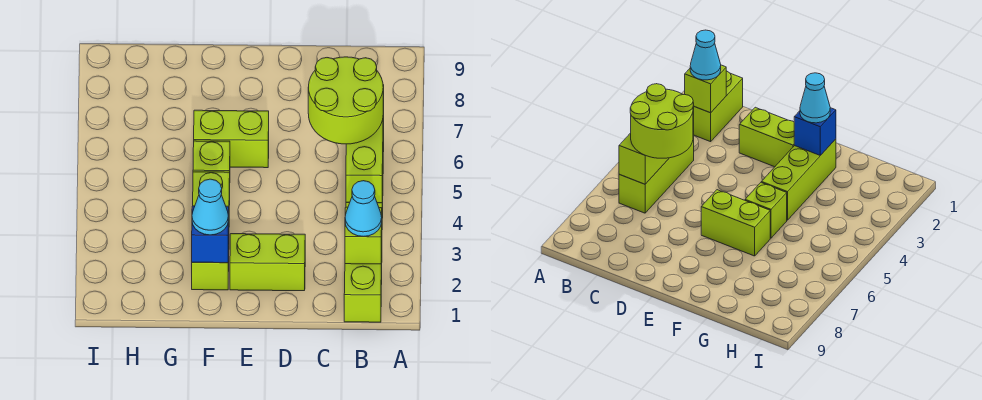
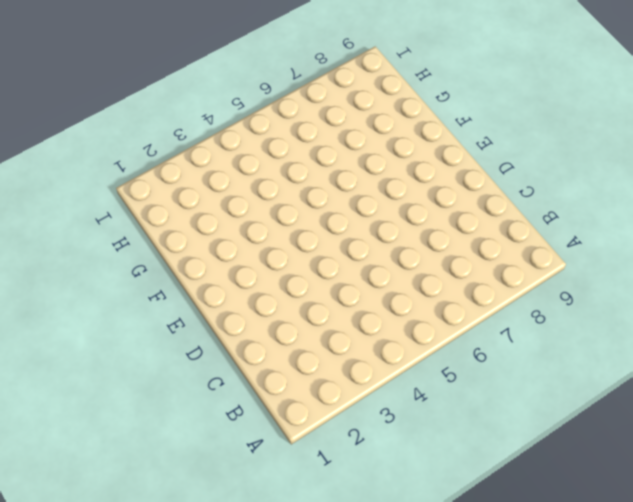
none -> lime 1x2 brick [344,257,382,322]
none -> lime 1x3 brick [619,132,694,213]
none -> lime 1x2 brick [230,234,305,291]

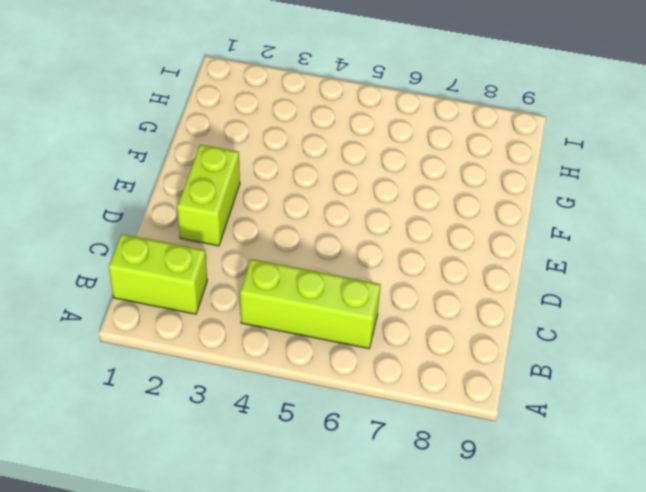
none -> lime 1x2 brick [194,110,269,168]
none -> lime 1x3 brick [192,172,230,290]
none -> lime 1x1 brick [193,141,230,172]

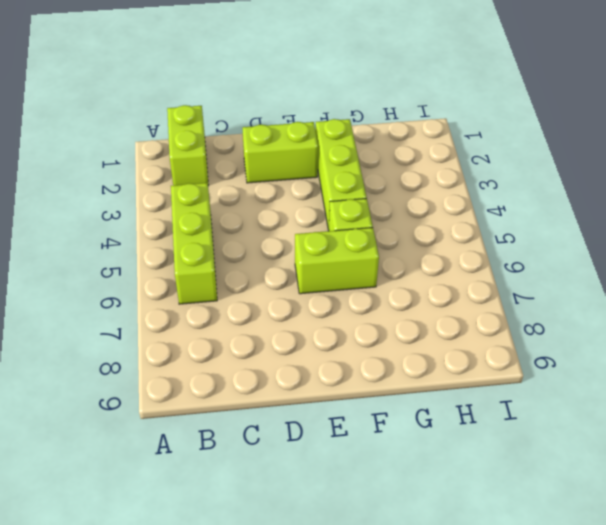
none -> lime 1x1 brick [345,207,382,264]
none -> lime 1x3 brick [346,85,384,203]
none -> blue 1x1 brick [192,206,229,263]

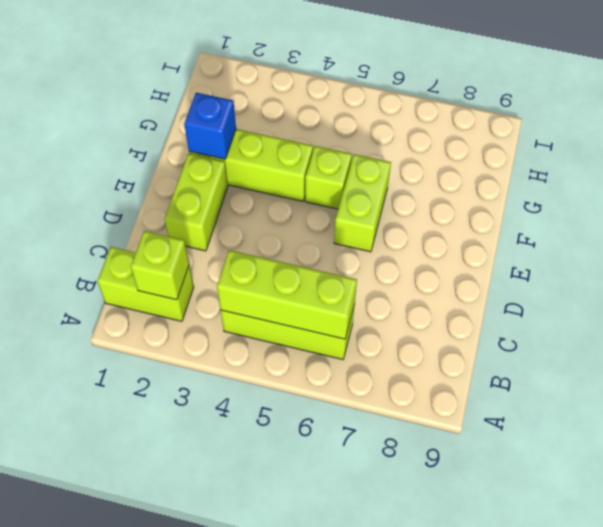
none -> cyan 1x1 cone [345,181,382,237]
none -> lime 2x2 round brick [308,57,383,144]
none -> cyan 1x1 cone [192,179,228,235]

